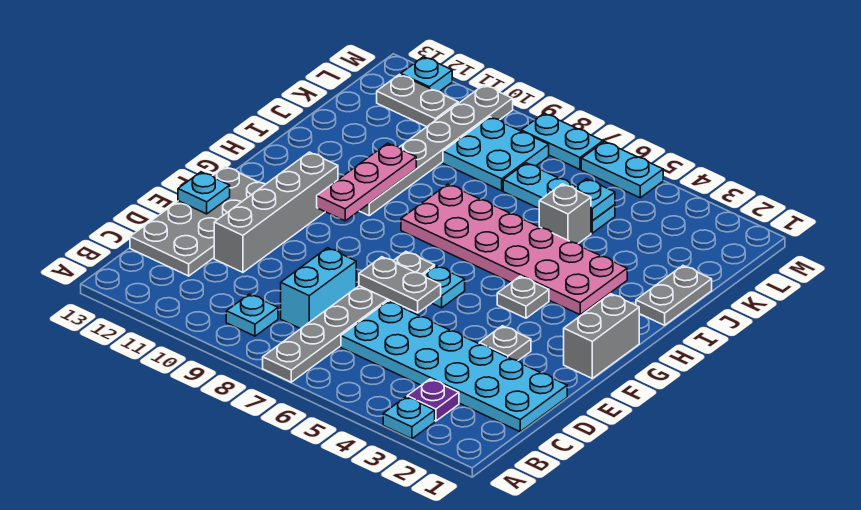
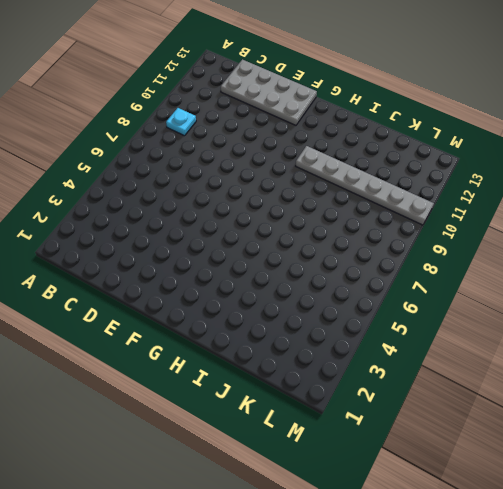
none -> cyan 1x1 plate [383,397,435,439]
none -> grey 1x6 plate [263,252,435,382]
none -> purple 1x1 plate [407,379,459,421]

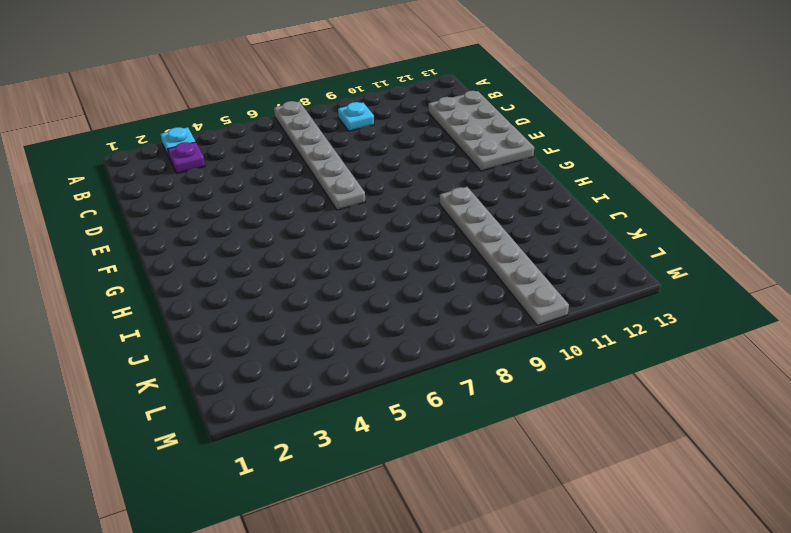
none -> cyan 2x6 plate [341,301,567,432]
none -> cyan 1x2 brick [281,248,356,329]
none -> grey 1x4 brick [214,152,338,272]

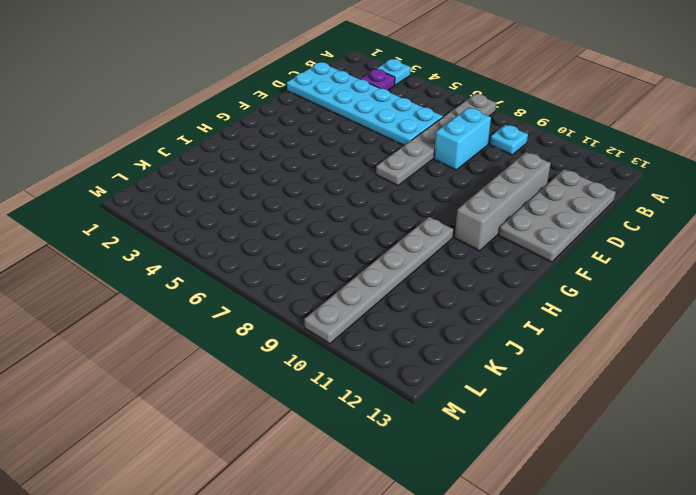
none -> grey 1x1 plate [479,326,531,361]
none -> grey 1x2 brick [564,294,639,378]
none -> cyan 1x1 plate [424,266,465,308]

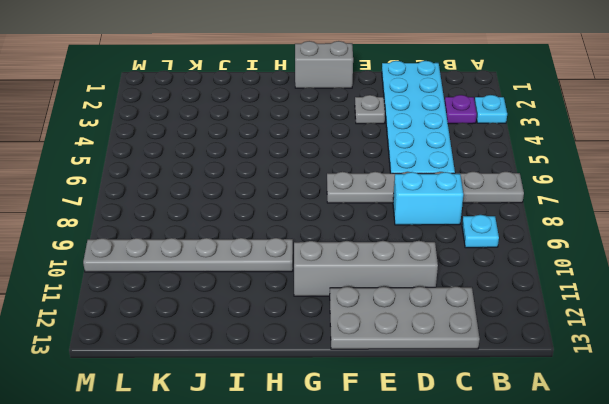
none -> cyan 1x1 plate [424,266,465,308]
none -> grey 1x1 plate [497,276,549,318]
none -> pink 2x6 plate [401,184,627,315]

